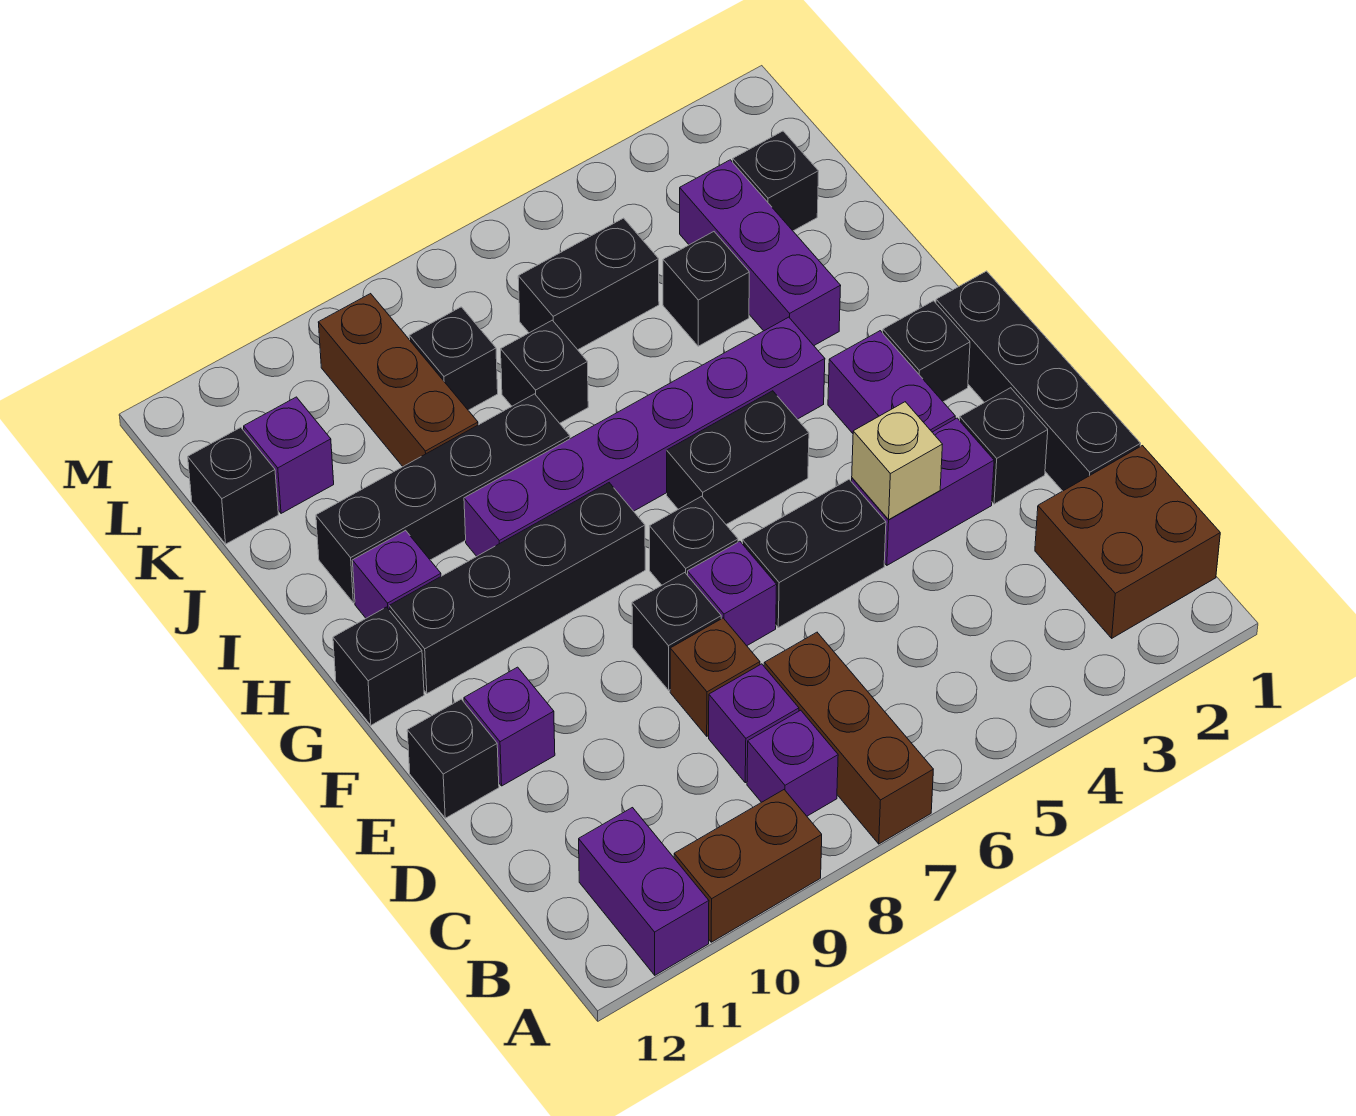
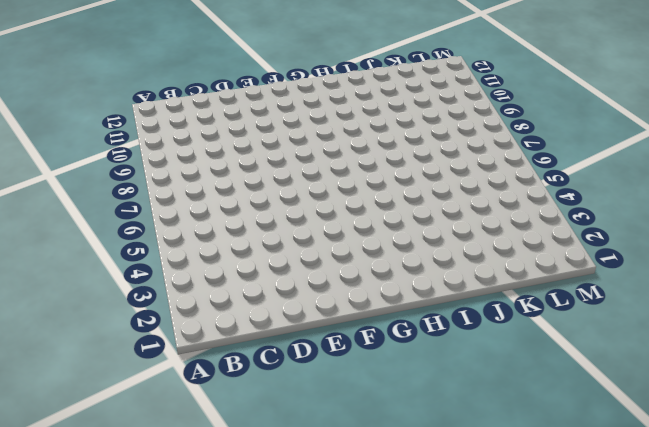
none -> brown 1x3 brick [764,632,933,844]
none -> brown 1x2 brick [674,790,822,942]
none -> purple 1x2 brick [579,808,709,975]
none -> brown 2x2 brick [1035,446,1220,638]

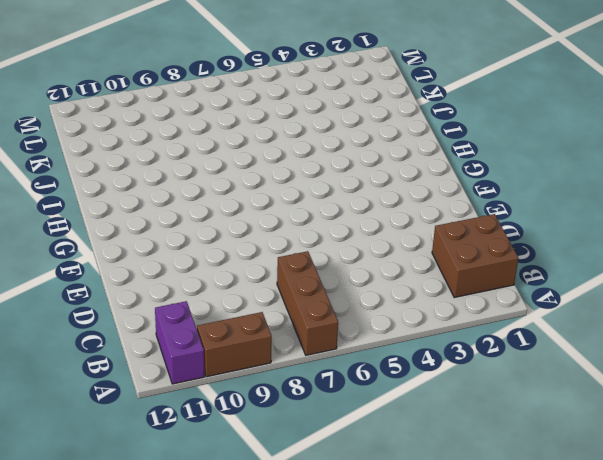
none -> purple 1x1 brick [747,710,838,816]
none -> purple 1x1 brick [709,664,799,783]
none -> black 1x4 brick [936,271,1141,491]
none -> brown 1x1 brick [670,618,760,736]

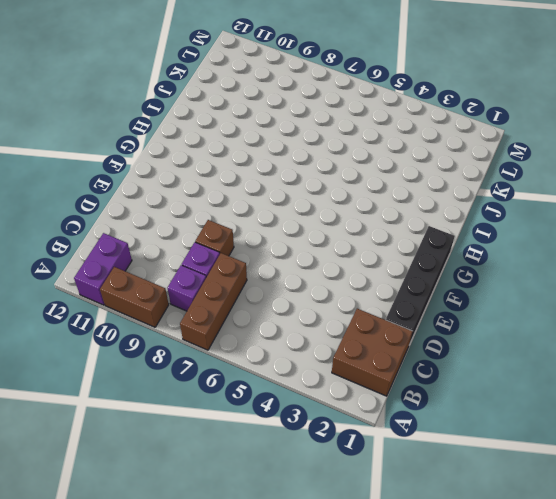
none -> black 1x1 brick [960,388,1048,504]
none -> purple 1x2 brick [852,418,994,565]
none -> black 1x2 brick [743,480,886,628]
none -> purple 1x1 brick [688,541,777,646]

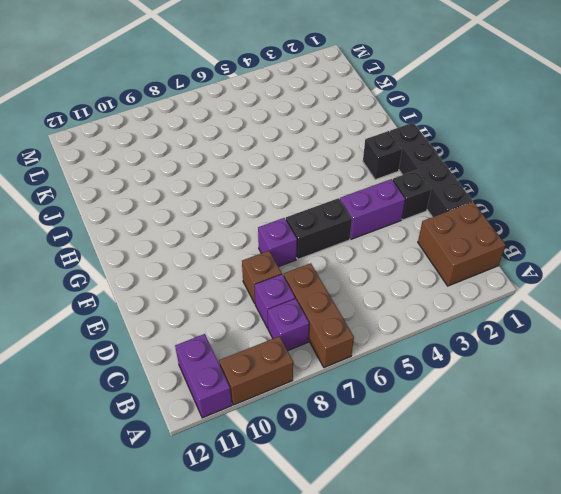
none -> black 1x1 brick [632,573,721,690]
none -> purple 1x1 brick [464,667,555,786]
none -> black 1x1 brick [407,699,499,818]
none -> purple 1x2 brick [828,331,955,433]

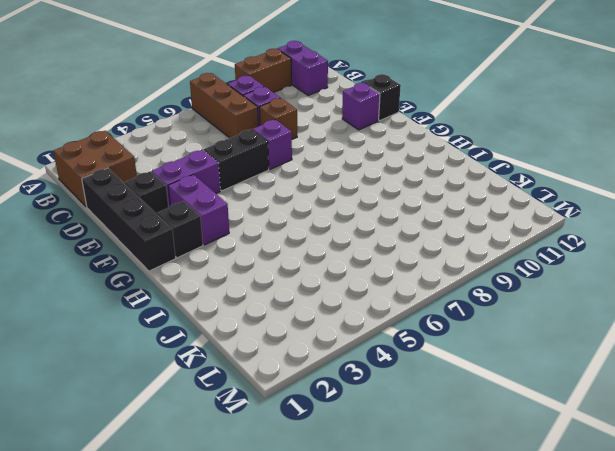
none -> black 1x1 brick [632,573,721,690]
none -> black 1x1 brick [650,496,738,585]
none -> black 1x2 brick [667,391,809,524]
none -> black 1x4 brick [389,483,645,694]

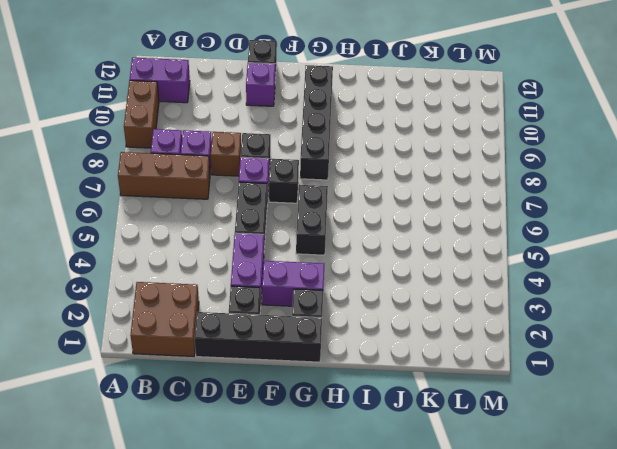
none -> black 1x1 brick [333,607,424,725]
none -> purple 1x6 brick [464,317,825,556]
none -> purple 1x1 brick [352,530,441,618]
none -> purple 1x3 brick [680,160,841,345]

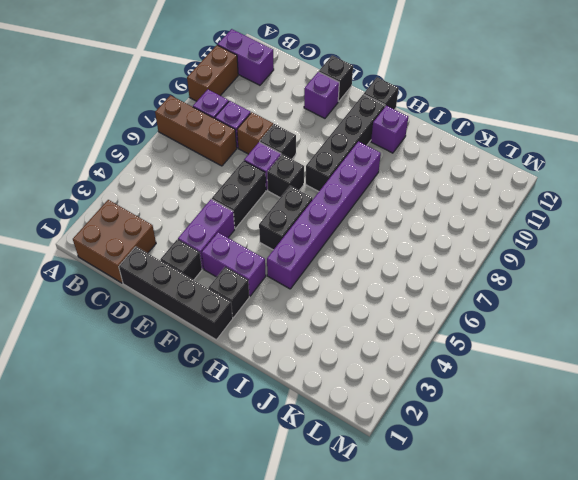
none -> purple 1x3 brick [680,160,841,345]
none -> black 1x4 brick [316,394,570,603]
none -> black 1x1 brick [663,232,749,346]
none -> black 1x1 brick [501,320,588,423]

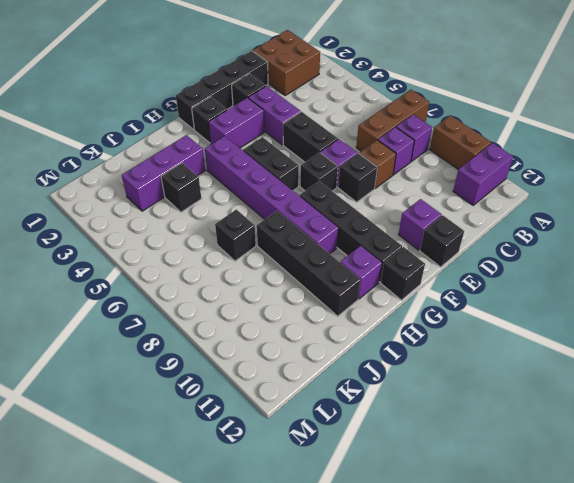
none -> brown 1x3 brick [318,294,478,466]
none -> black 1x1 brick [733,131,819,231]
none -> black 1x2 brick [518,218,659,350]
none -> black 1x1 brick [409,307,498,410]

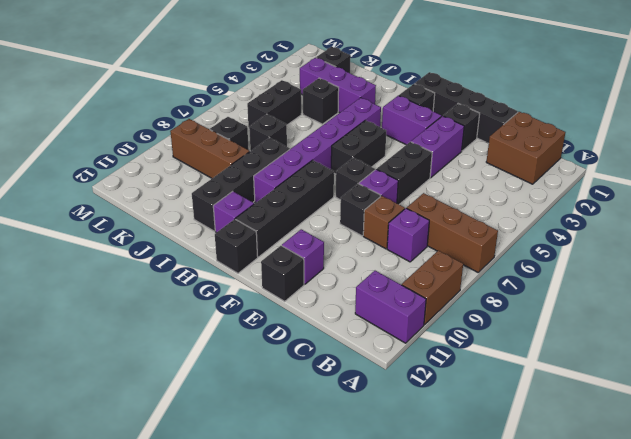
none -> purple 1x1 brick [747,710,838,816]
none -> purple 1x1 brick [244,397,334,513]
none -> black 1x1 brick [188,428,278,544]
none -> tan 1x1 brick [852,402,943,520]

